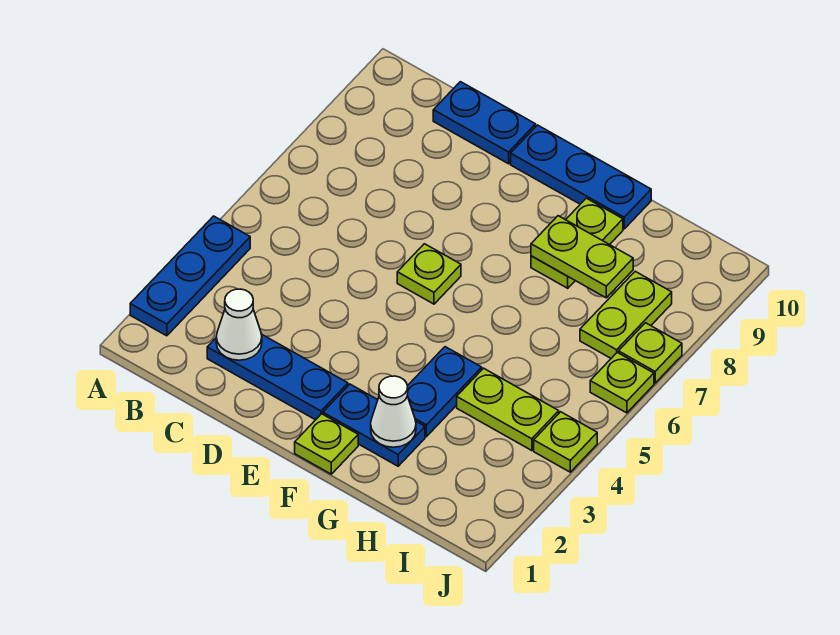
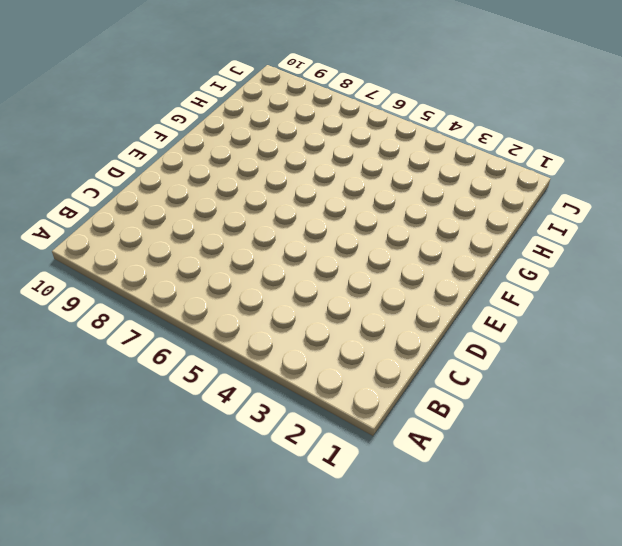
none -> blue 1x3 plate [130,216,250,336]
none -> blue 1x3 plate [207,334,348,420]
none -> blue 1x2 plate [433,82,536,164]

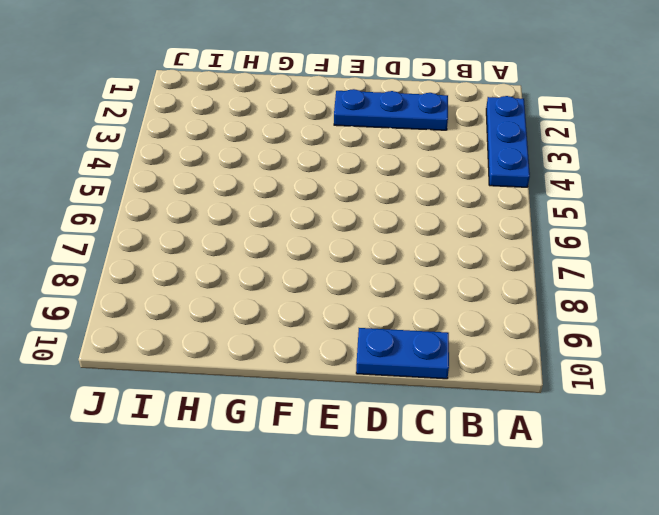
none -> lime 1x1 plate [397,244,461,304]
none -> blue 1x3 plate [511,125,651,229]
none -> lime 1x1 plate [295,414,358,474]

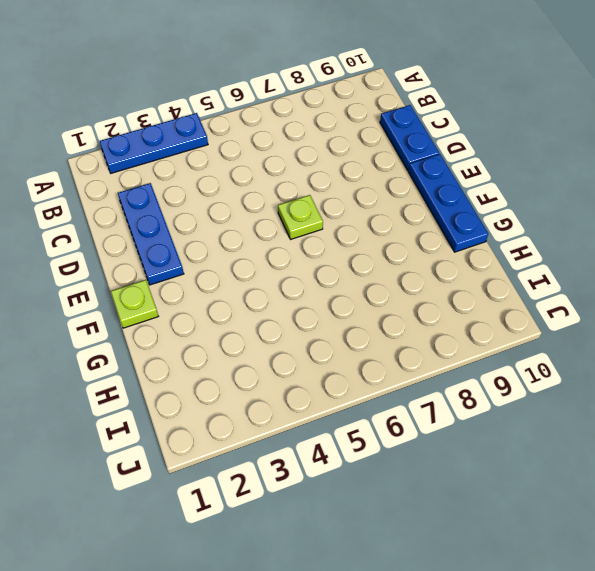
none -> blue 1x2 plate [323,384,425,466]
none -> blue 1x2 plate [407,347,482,437]
none -> lime 1x2 plate [531,198,623,288]

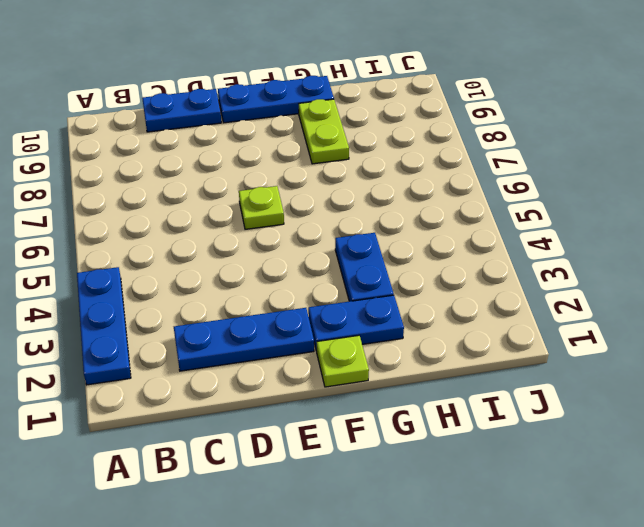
none -> lime 1x2 plate [457,368,559,451]
none -> lime 1x2 plate [580,271,672,358]
none -> lime 1x1 plate [534,412,597,472]

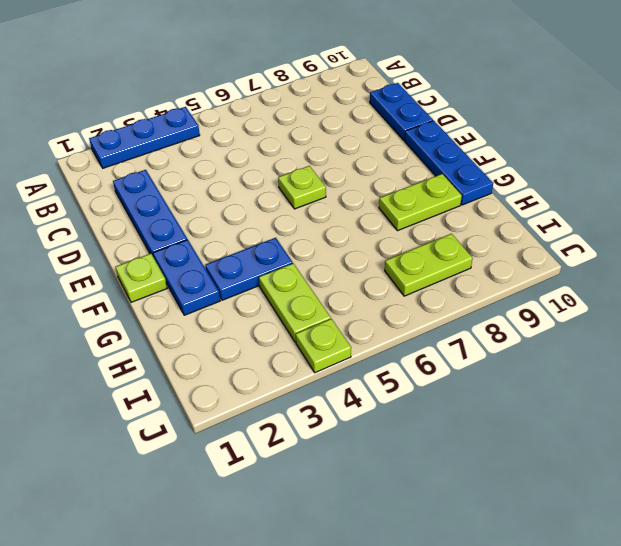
none -> lime 1x1 plate [590,353,654,413]
none -> lime 1x1 plate [618,323,682,383]
none -> white 1x1 cone [216,289,262,360]

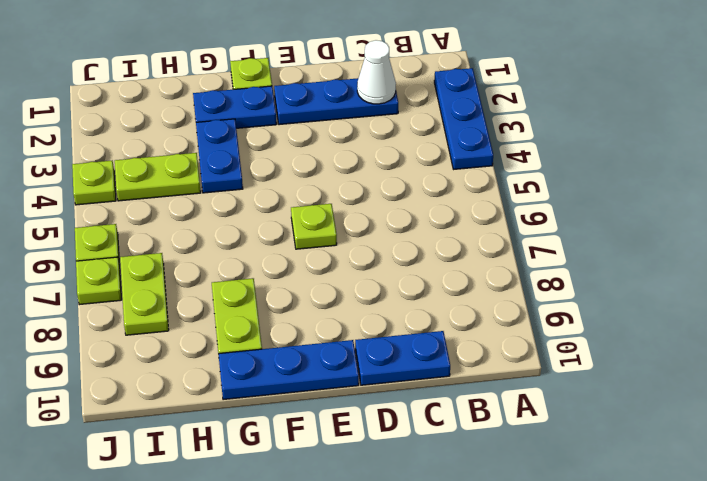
none -> white 1x1 cone [371,376,416,447]
none -> lime 1x2 plate [531,216,633,298]

